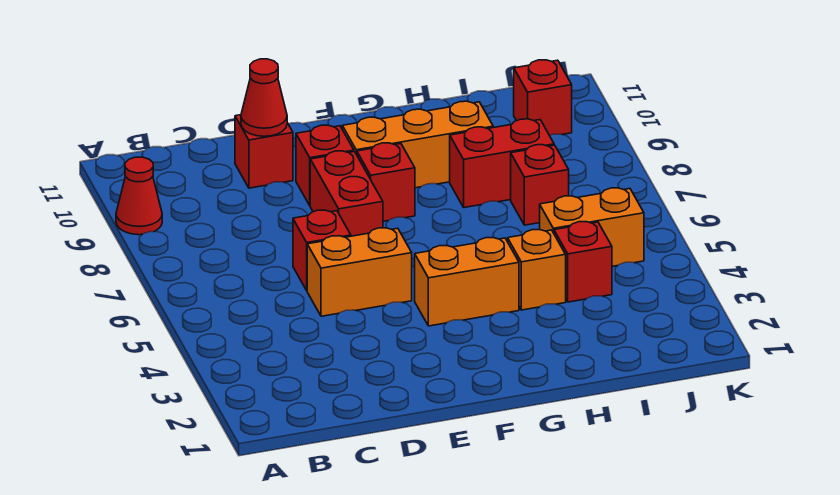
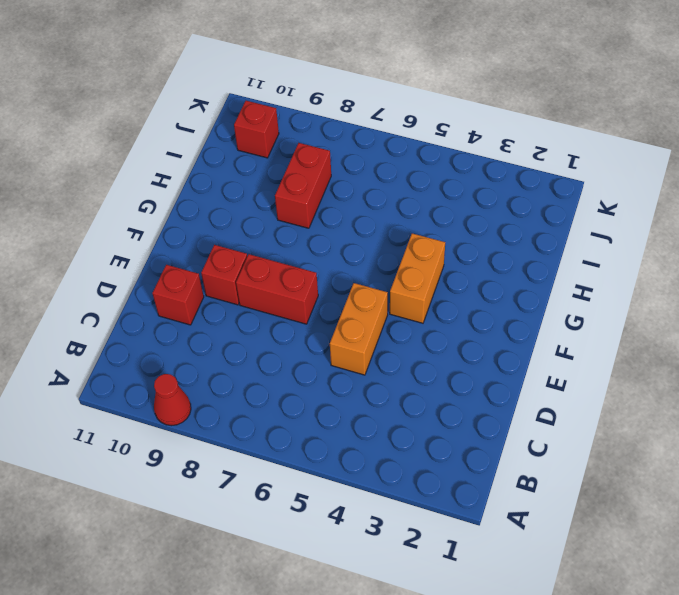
none -> red 1x1 brick [293,210,351,290]
none -> red 1x1 brick [357,143,415,221]
none -> orange 1x3 brick [342,101,493,188]

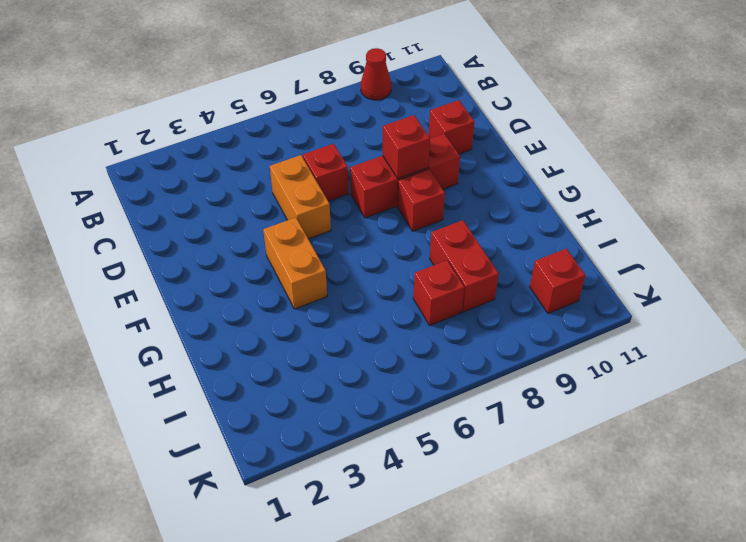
red 1x1 brick [383,115,430,178] -> red 1x1 brick moved to [554,222,612,302]
none -> orange 1x3 brick [342,101,493,188]
none -> orange 1x1 brick [508,230,566,310]
none -> orange 1x2 brick [540,188,644,266]

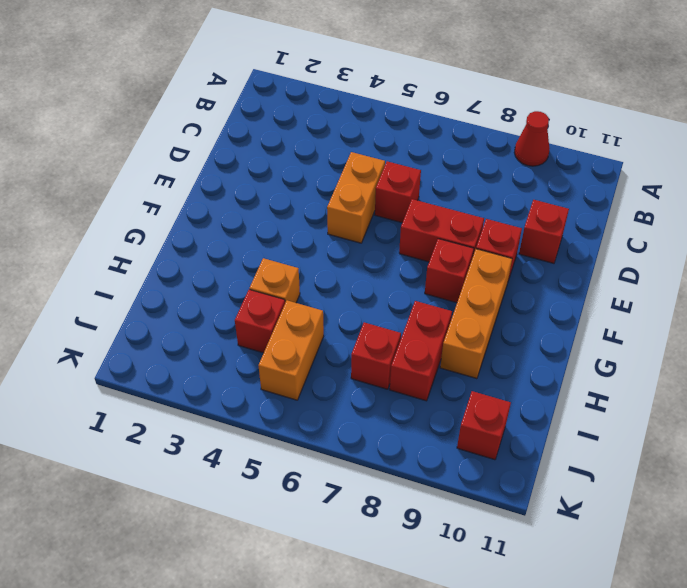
none -> orange 1x2 brick [415,238,519,326]
none -> red 1x1 cone [241,59,287,136]

